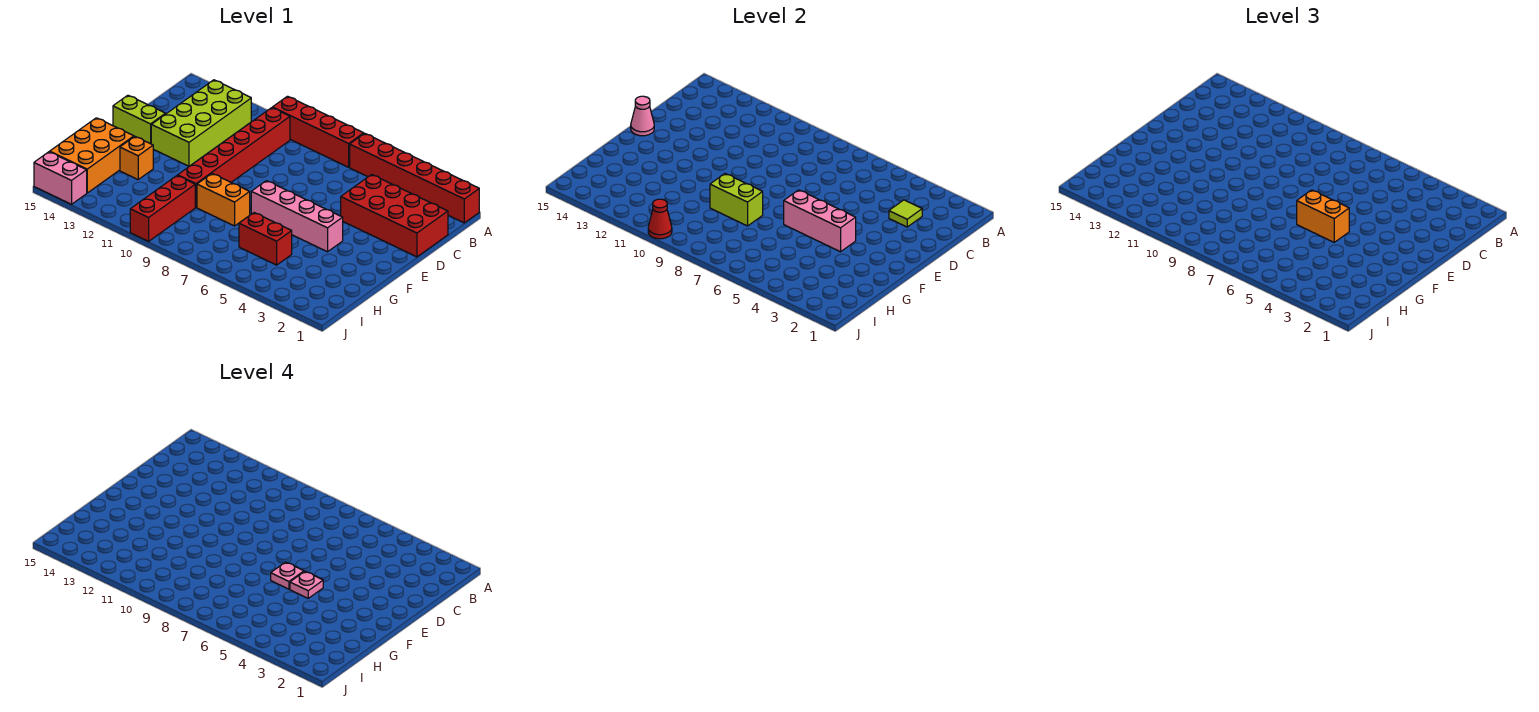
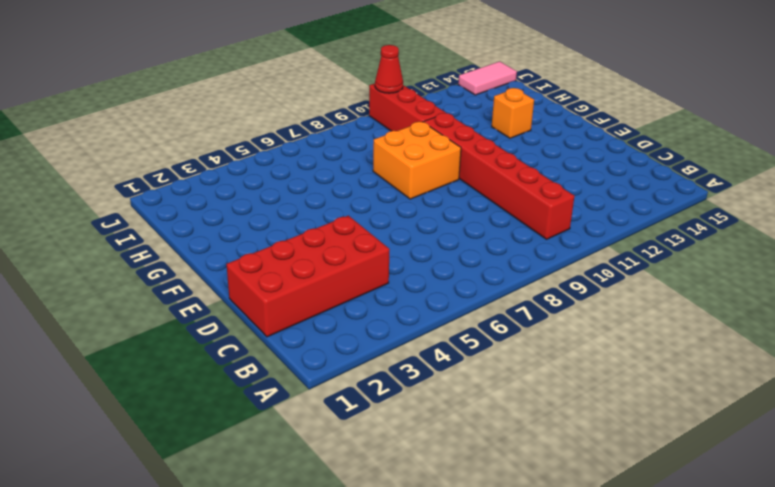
orange 2x2 brick [373,122,461,199] -> orange 1x2 brick [197,174,250,226]
pink 1x2 tile [458,61,517,95] -> pink 1x2 brick [34,152,87,204]
none -> red 1x6 brick [350,133,479,223]
none -> red 1x4 brick [272,96,364,167]
none -> lime 2x4 brick [151,80,251,166]

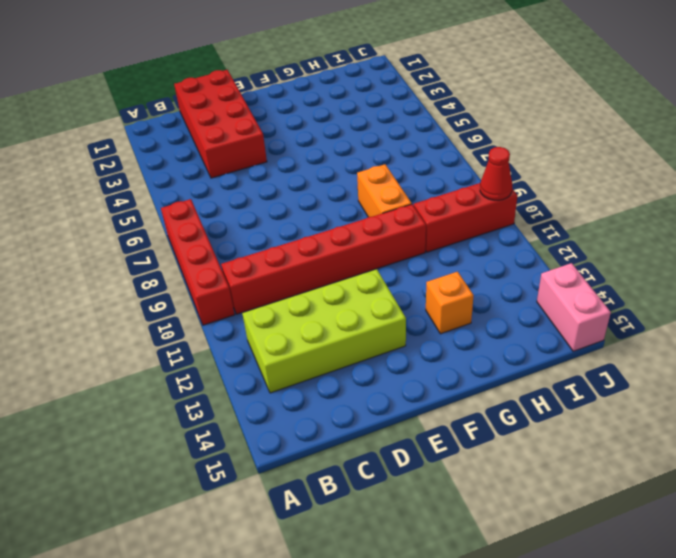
none -> red 1x6 brick [350,133,479,223]
none -> lime 1x2 brick [113,95,166,144]
none -> pink 1x4 brick [251,181,343,252]

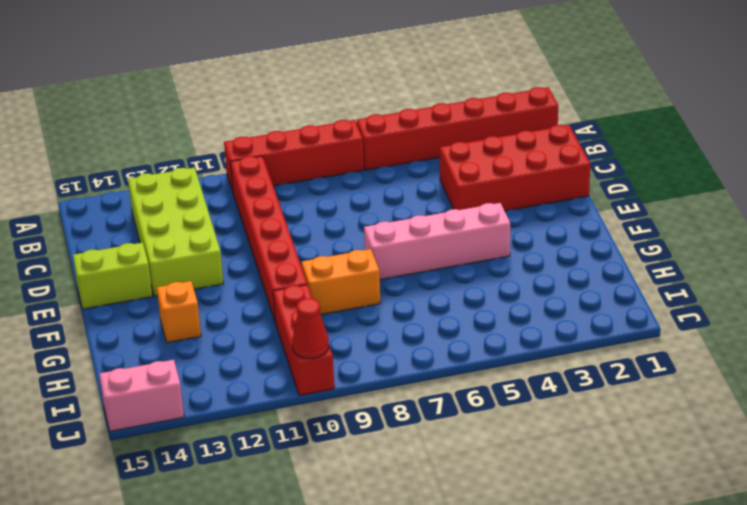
none -> orange 2x3 brick [50,118,134,193]
none -> red 1x2 brick [239,213,292,265]
none -> lime 1x1 tile [889,200,922,227]

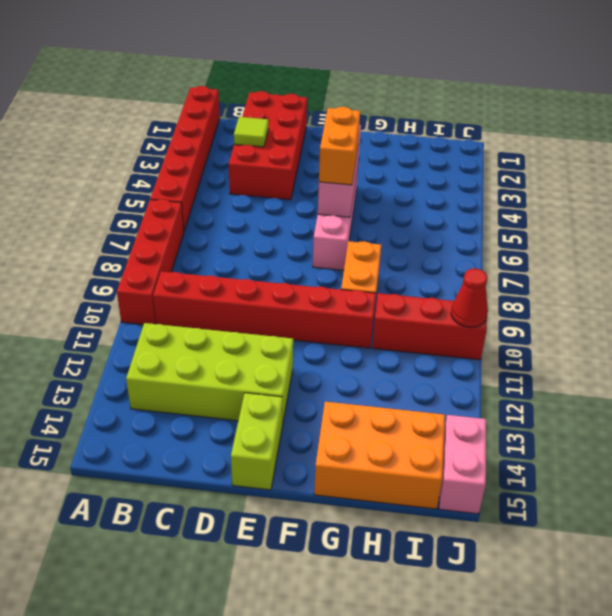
none -> orange 1x1 brick [120,137,153,180]
none -> red 1x2 brick [239,213,292,265]
none -> pink 1x1 cone [631,96,654,136]

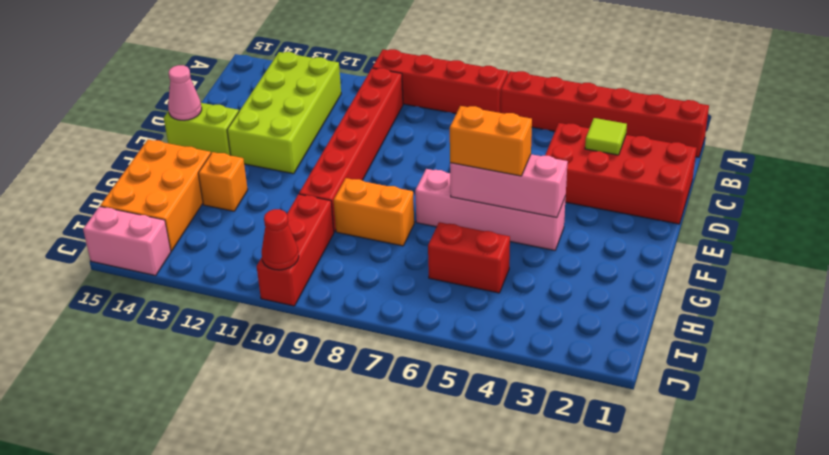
none -> lime 1x2 brick [710,174,763,226]
none -> pink 1x1 plate [290,571,323,598]
none -> pink 1x1 plate [271,562,304,589]

